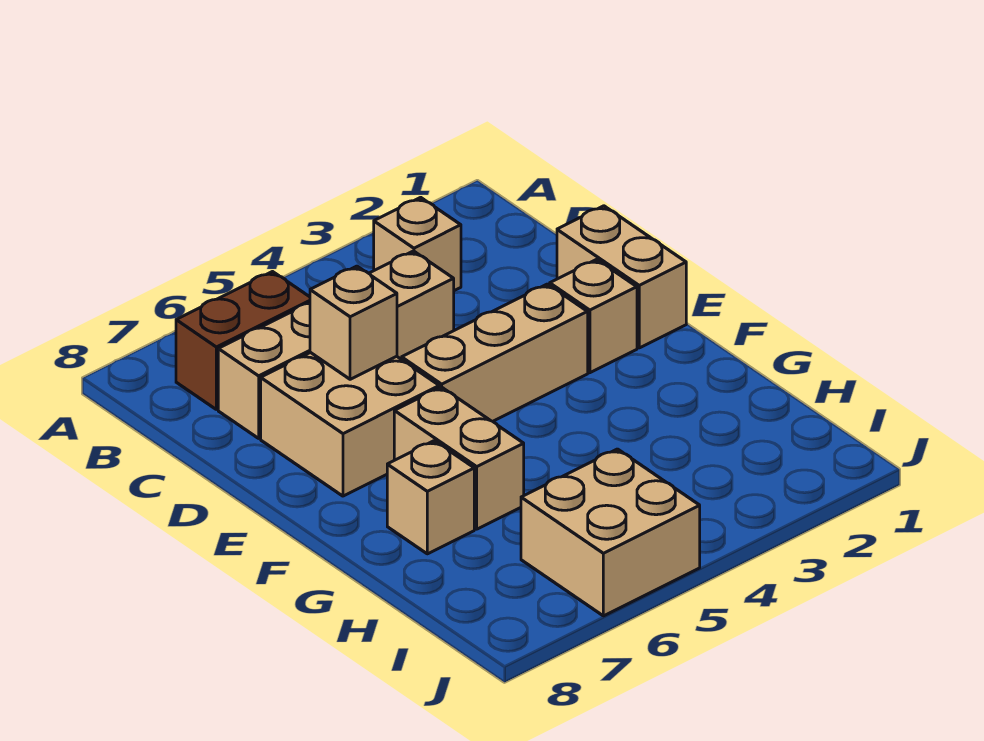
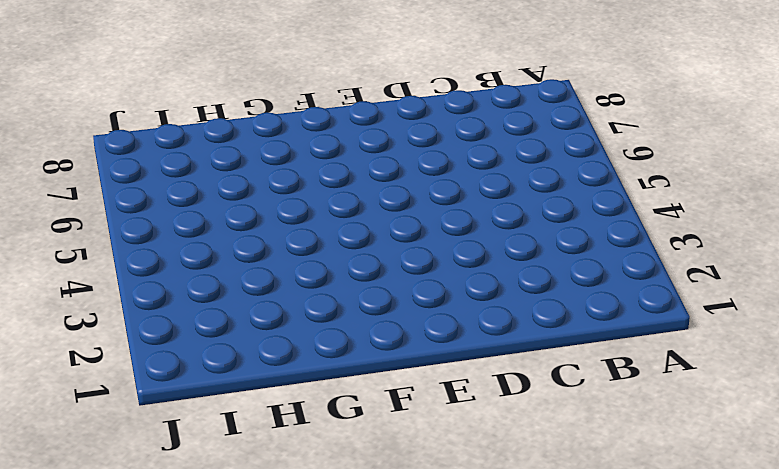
none -> tan 1x1 brick [374,197,461,291]
none -> brown 1x2 brick [176,272,310,409]

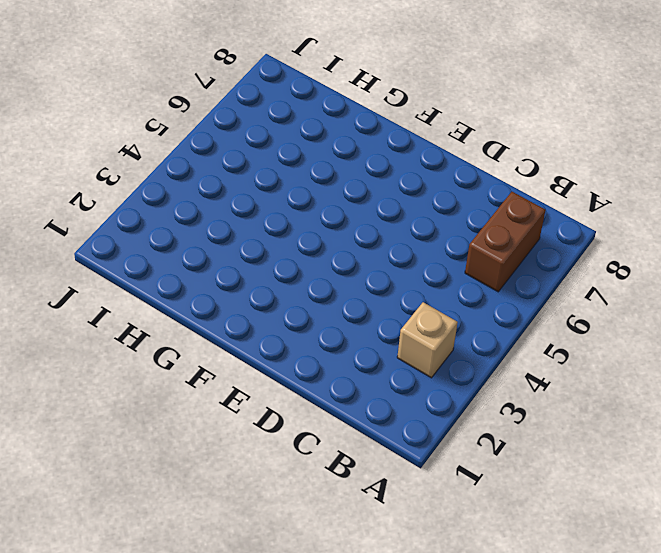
none -> tan 1x4 brick [218,251,454,438]
none -> tan 1x2 brick [557,206,686,348]

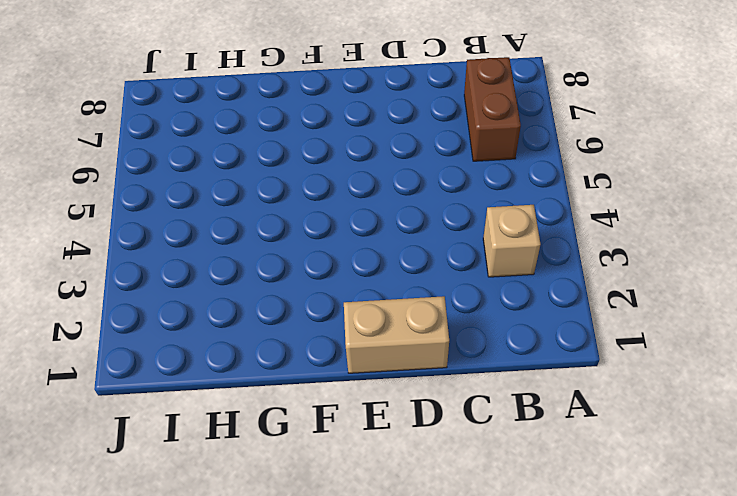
none -> tan 1x4 brick [218,251,454,438]
none -> tan 2x2 brick [261,352,439,496]

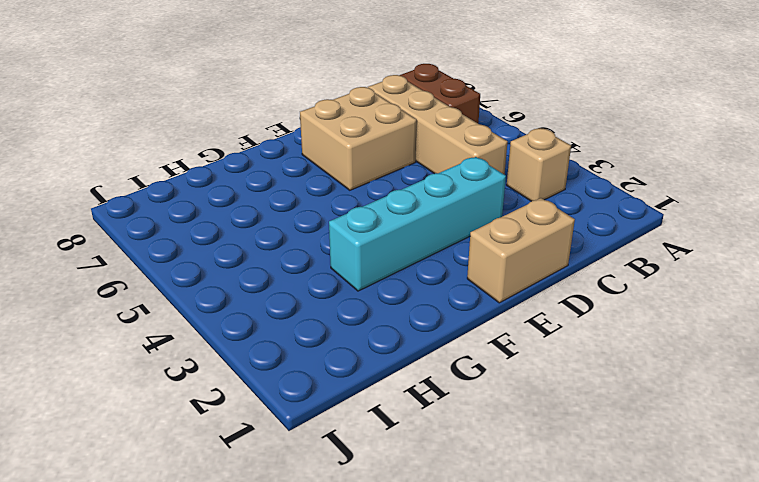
cyan 1x4 brick [329,157,506,291] -> tan 1x3 brick [402,284,588,421]
none -> tan 1x1 brick [550,259,637,373]
none -> tan 1x2 brick [394,387,524,529]

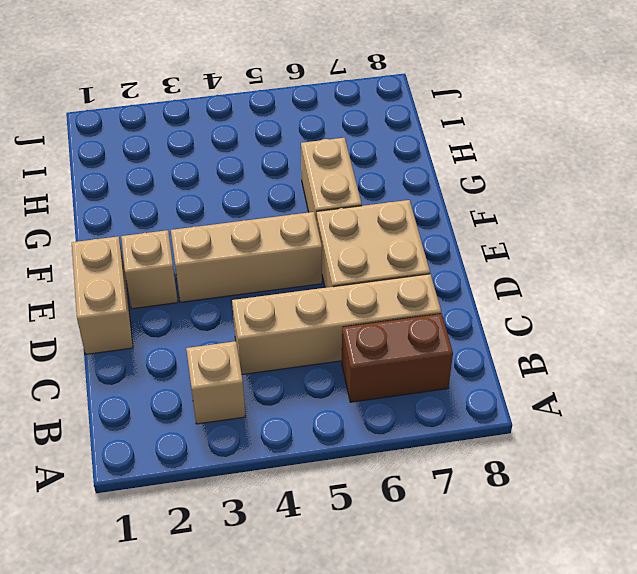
none -> tan 1x1 brick [387,441,474,554]
none -> tan 2x2 brick [521,449,700,616]

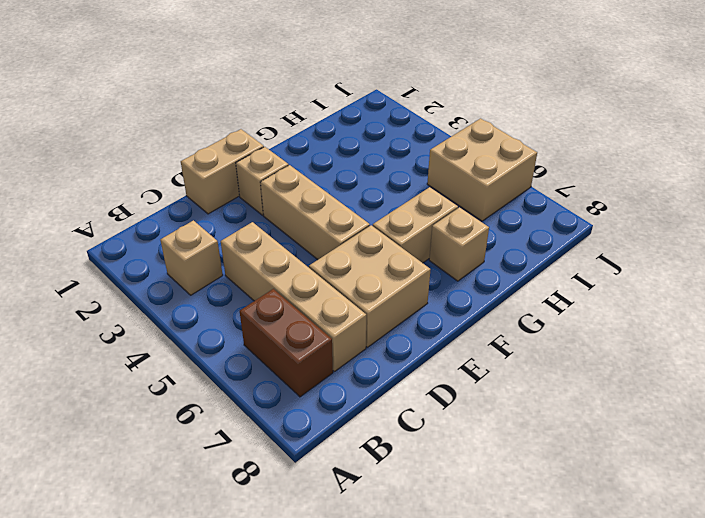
none -> tan 1x1 brick [310,266,397,379]

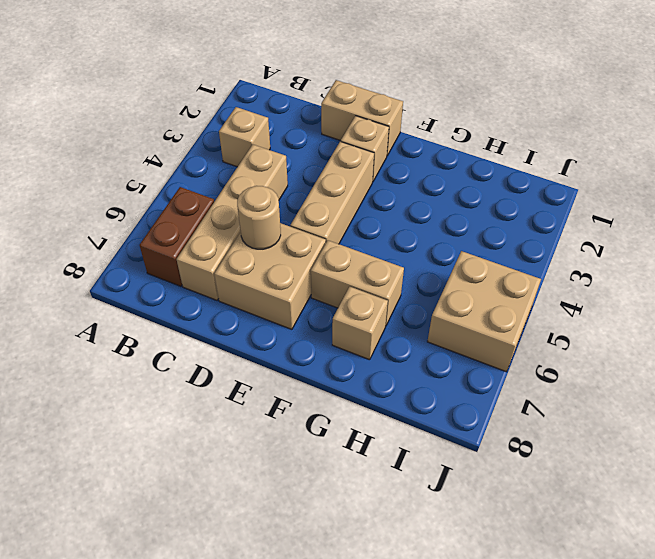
tan 1x1 round brick [237,186,281,249] -> tan 1x1 brick [310,266,397,379]

